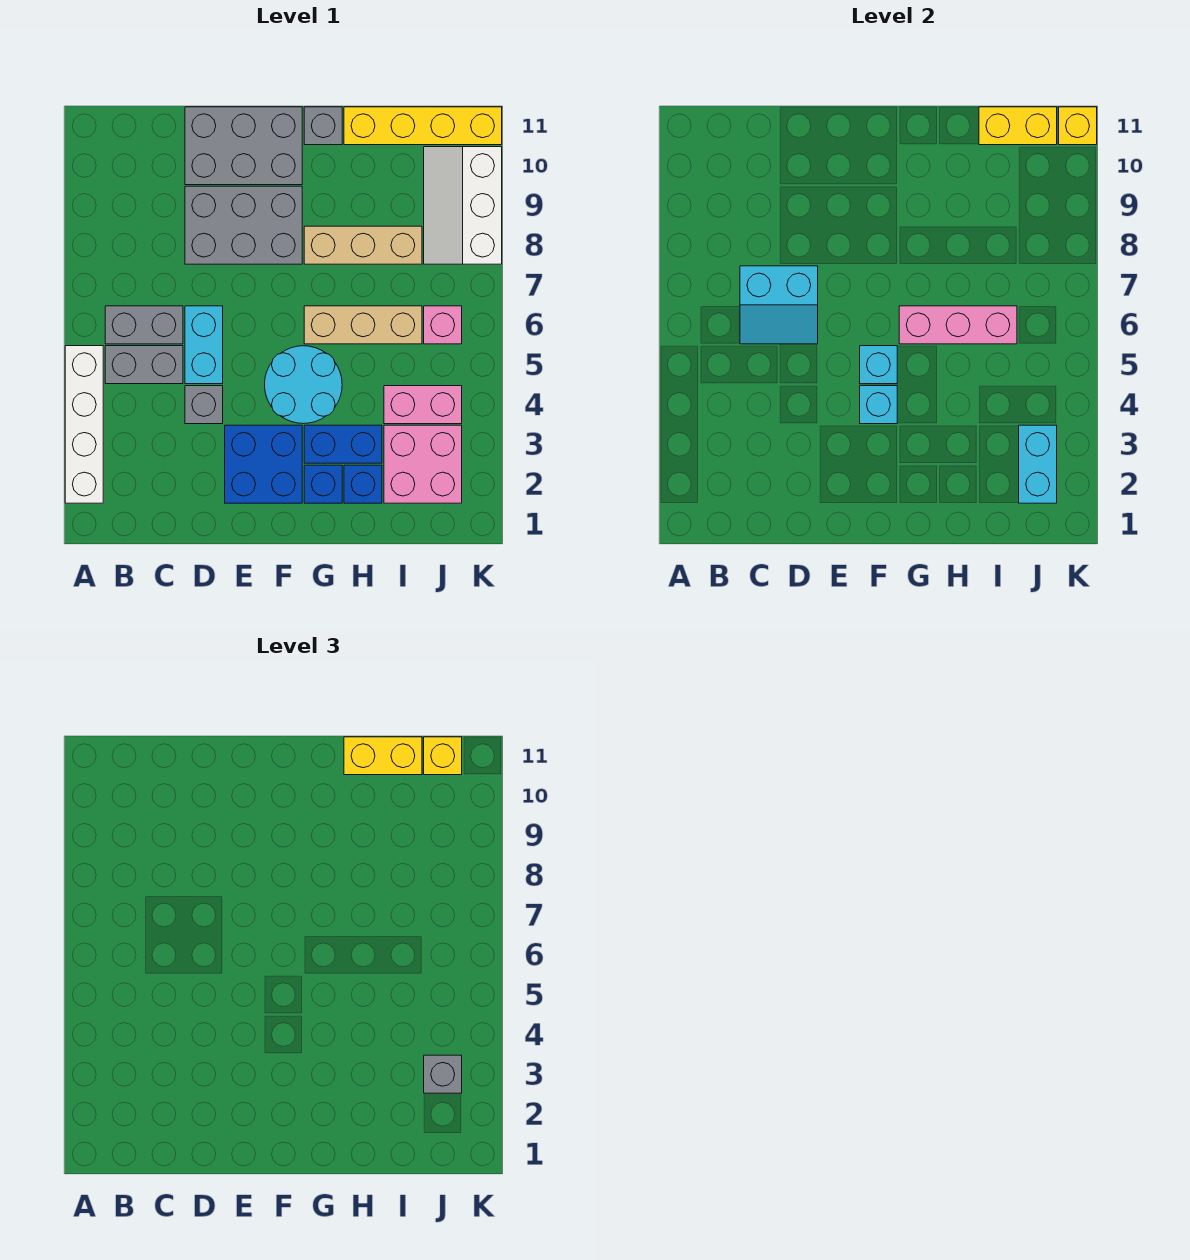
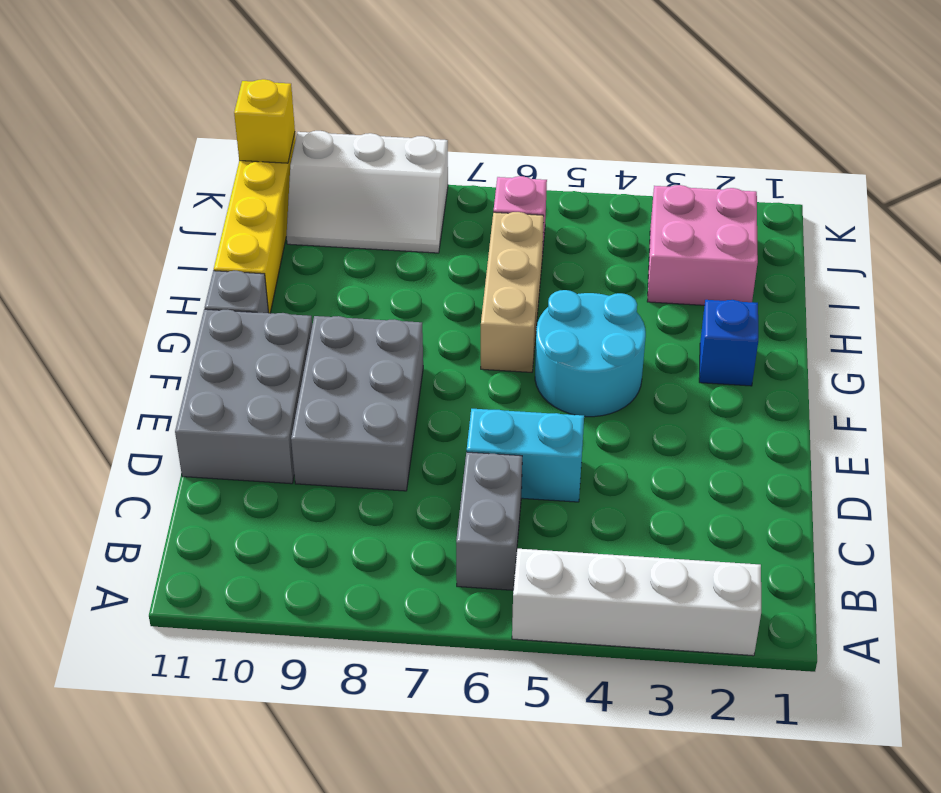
none -> grey 1x2 brick [105,346,183,384]
none -> grey 1x1 brick [185,386,223,424]
none -> blue 2x2 brick [225,425,302,503]
none -> blue 1x2 brick [304,425,382,463]

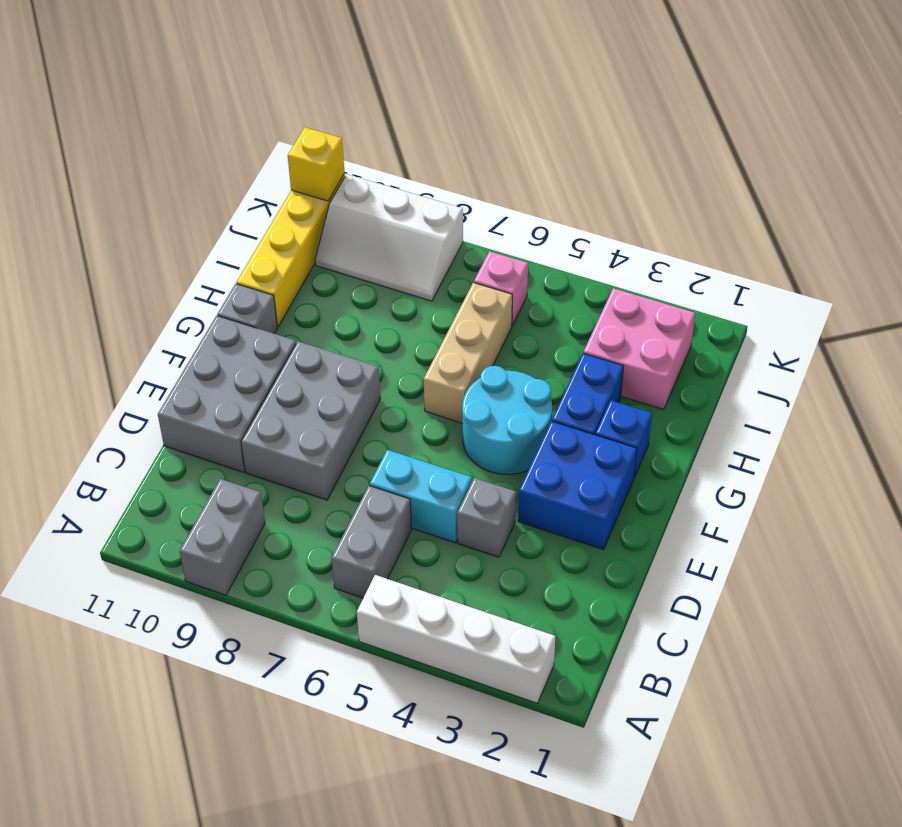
grey 1x2 brick [180,479,265,595] -> grey 1x2 brick moved to [105,346,183,384]
none -> tan 1x3 brick [304,226,422,264]
none -> blue 1x1 brick [344,465,382,503]
none -> pink 1x2 brick [384,386,462,424]
none -> cyan 2x2 slope [740,266,818,344]

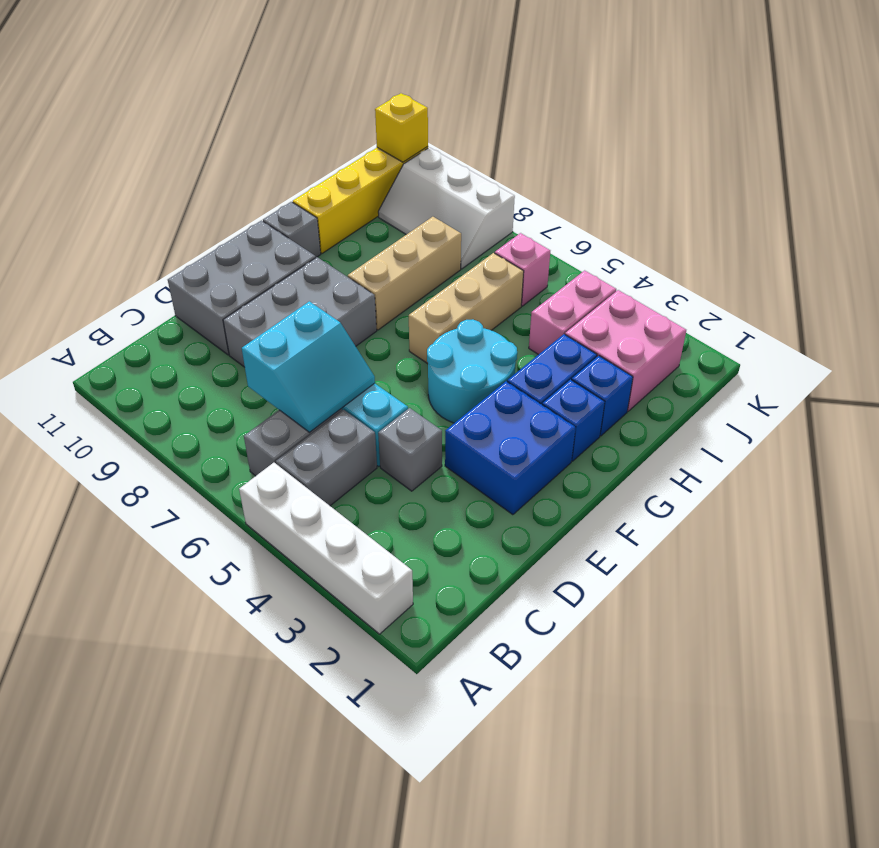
none -> cyan 1x1 brick [860,386,897,424]
none -> cyan 1x1 brick [860,346,897,384]
none -> pink 1x3 brick [899,306,1017,344]
none -> yellow 1x2 brick [979,107,1057,145]

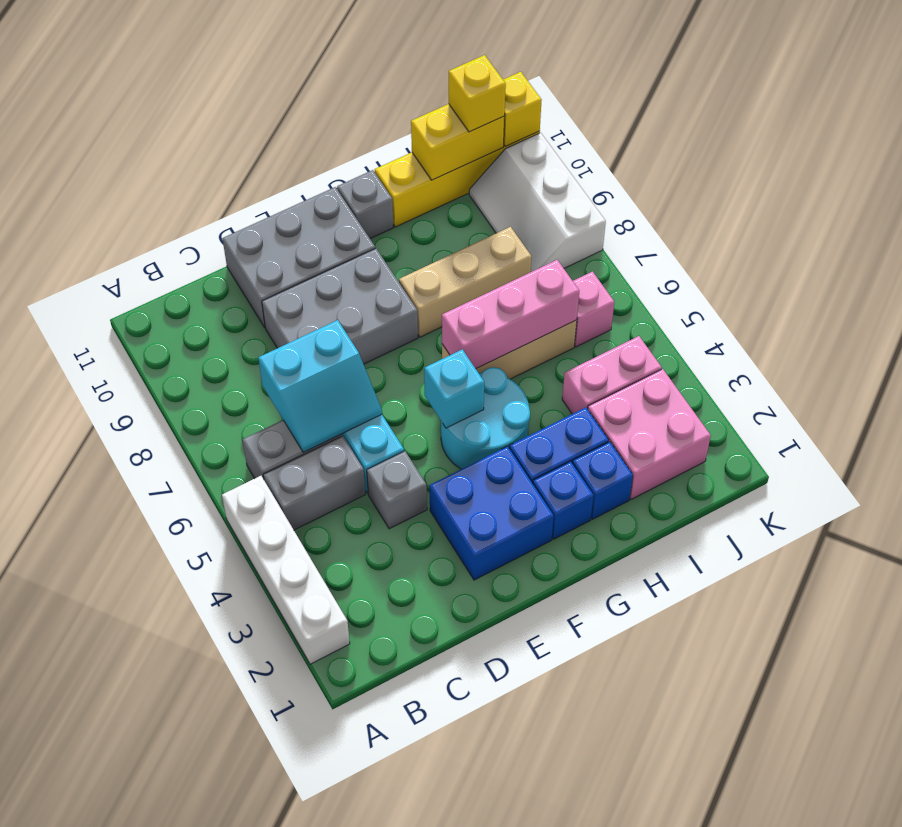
none -> cyan 1x1 brick [860,386,897,424]
none -> cyan 1x2 brick [1019,425,1057,503]
none -> yellow 1x2 brick [344,737,422,775]
none -> grey 1x1 brick [424,1055,462,1093]

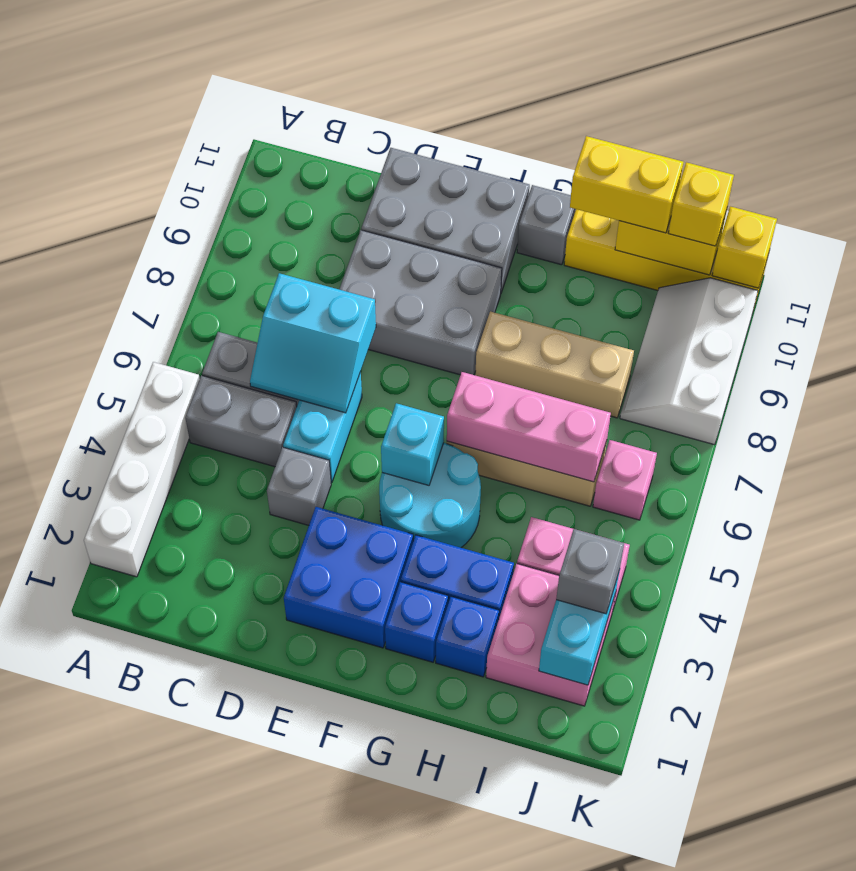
none -> cyan 1x1 brick [860,386,897,424]

